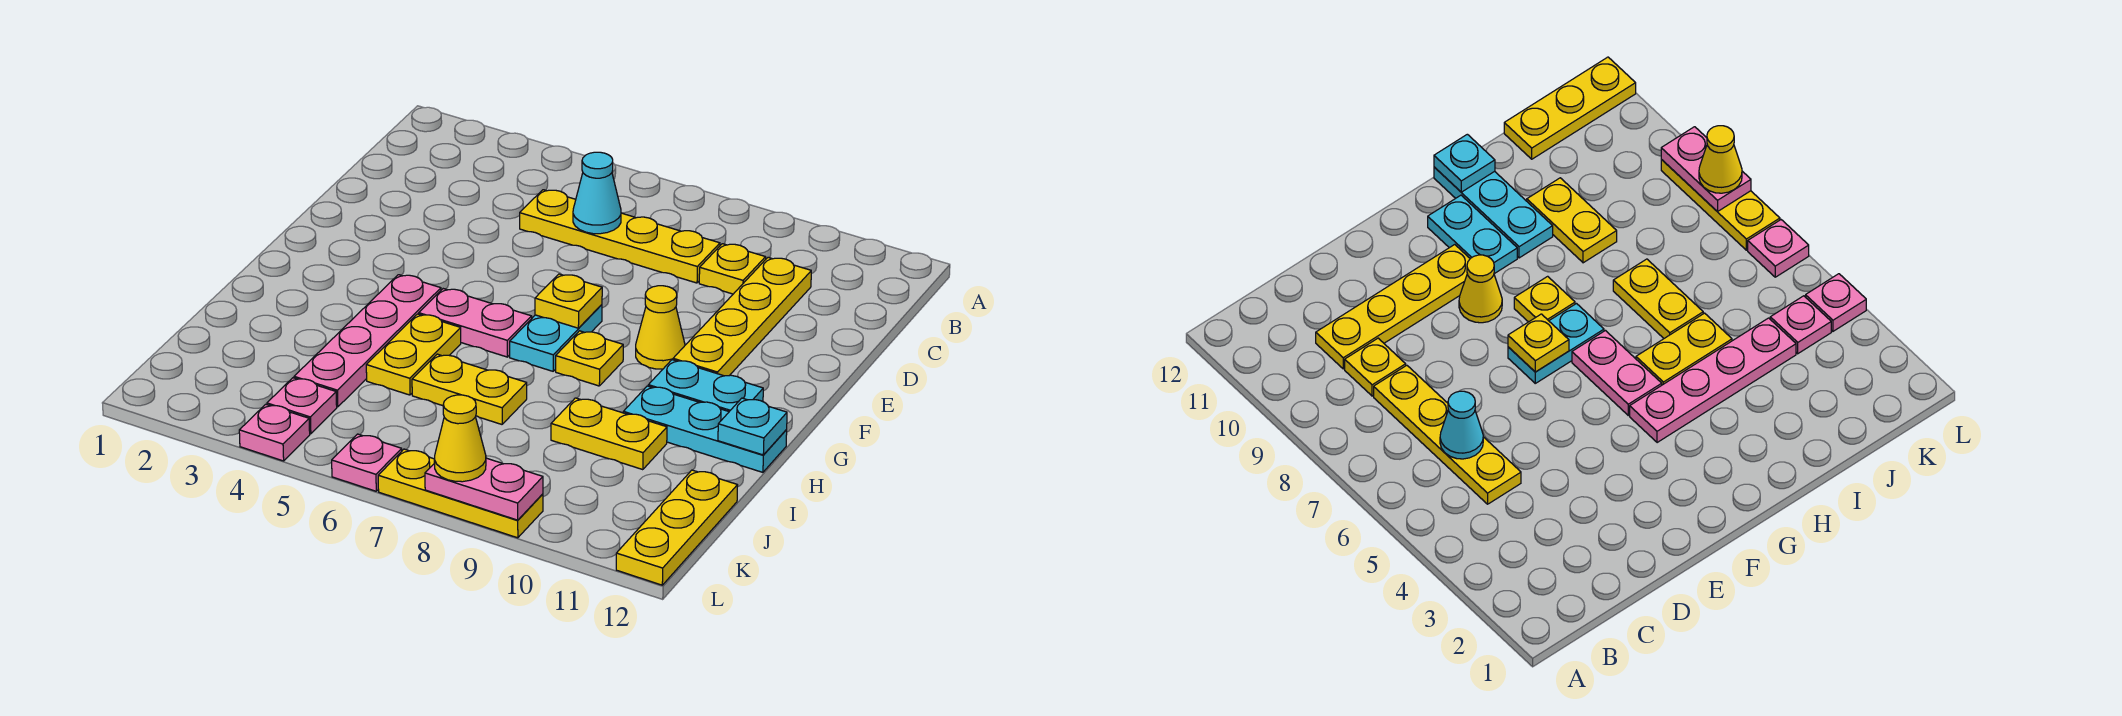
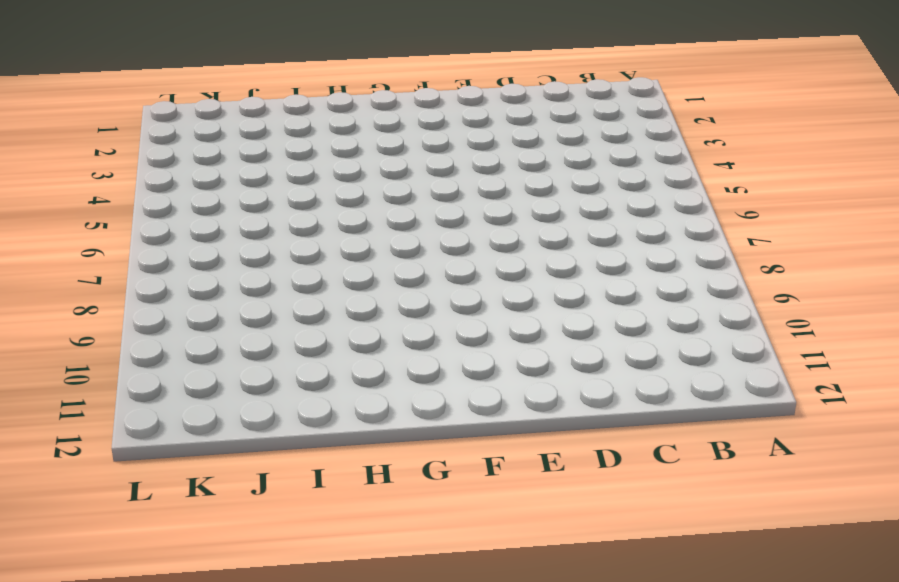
none -> yellow 1x4 plate [520,190,720,283]
none -> yellow 1x1 plate [699,244,766,294]
none -> yellow 1x4 plate [673,257,811,376]

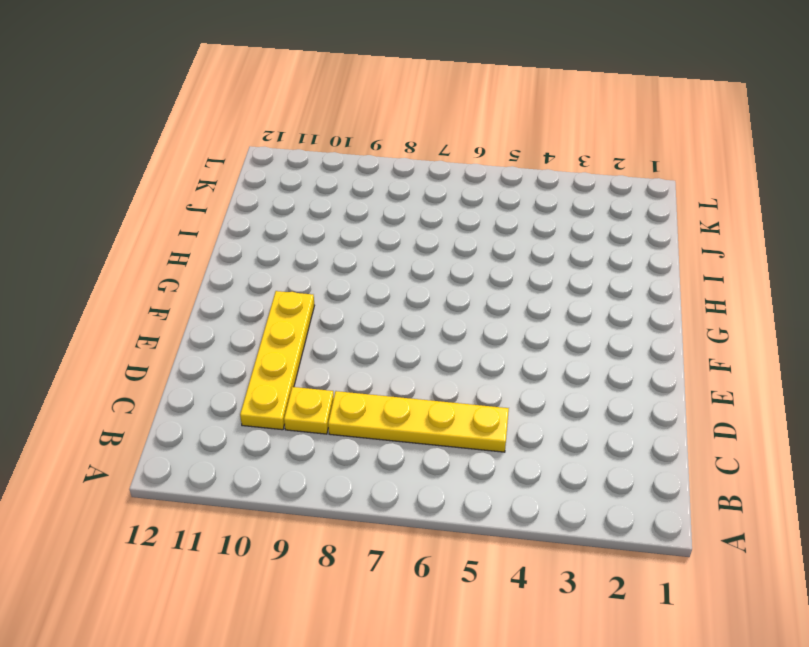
none -> cyan 1x2 plate [510,305,602,371]
none -> yellow 1x1 cone [636,286,685,369]
none -> pink 1x4 plate [294,275,441,407]

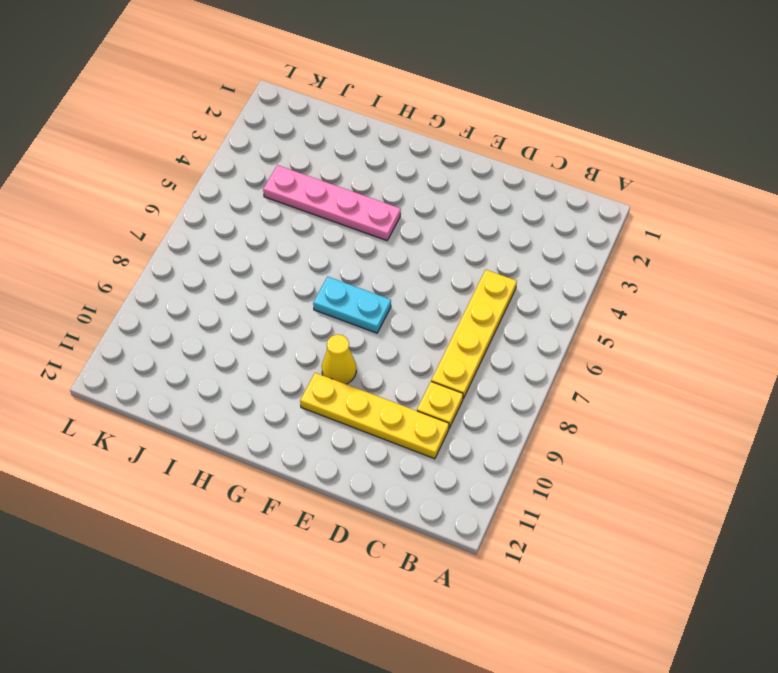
none -> pink 1x2 plate [419,289,532,357]
none -> yellow 1x1 plate [556,331,623,386]
none -> cyan 1x2 plate [648,360,763,411]

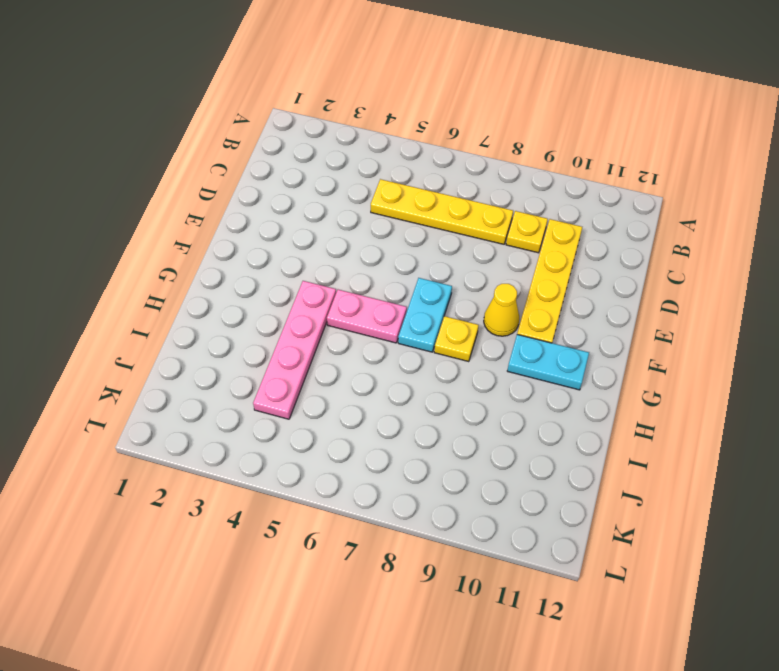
none -> yellow 1x2 plate [366,314,461,395]
none -> cyan 1x3 plate [623,386,787,472]
none -> yellow 1x2 plate [412,354,527,424]

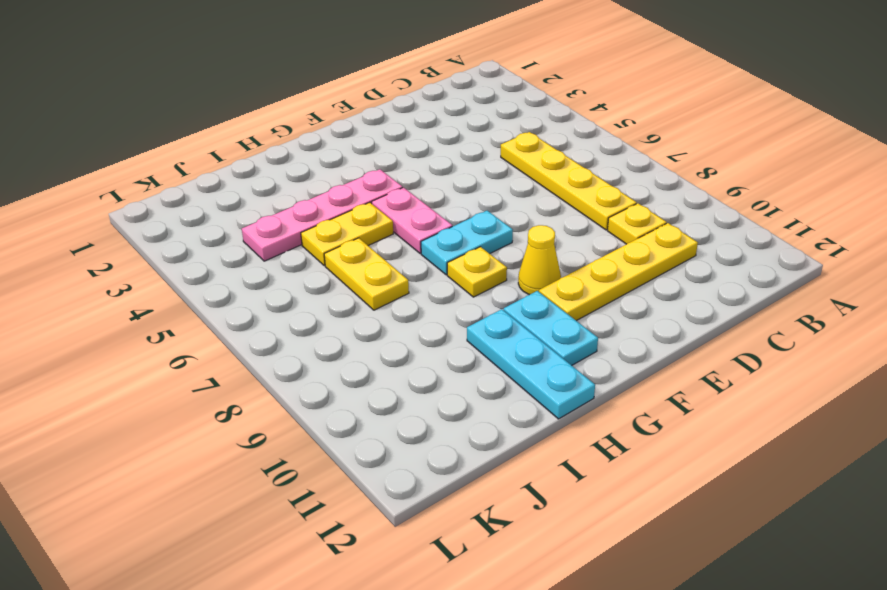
none -> yellow 1x2 plate [551,398,667,470]
none -> yellow 1x3 plate [616,470,738,585]
none -> pink 1x1 plate [267,378,337,434]

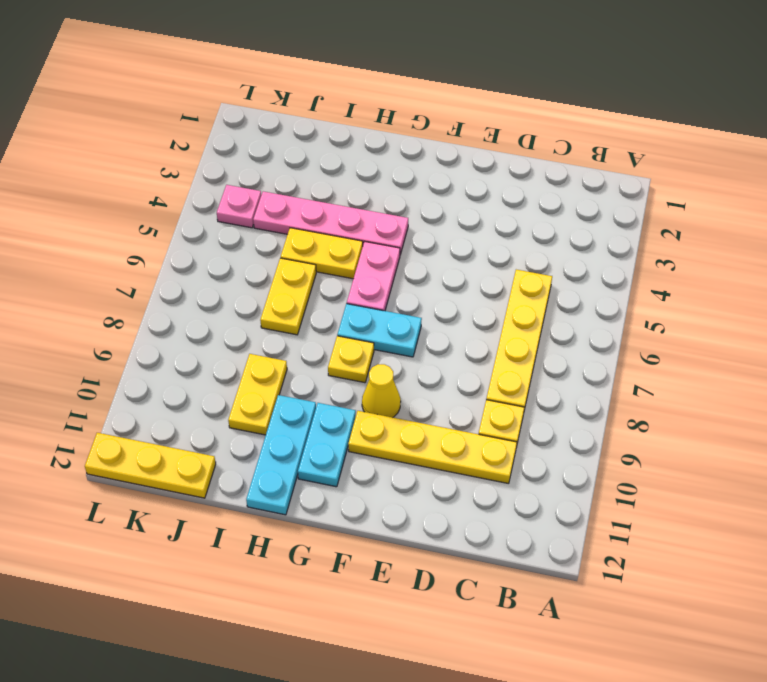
none -> pink 1x1 plate [239,404,310,461]
none -> pink 1x1 plate [332,434,402,491]
none -> yellow 1x3 plate [378,449,543,538]

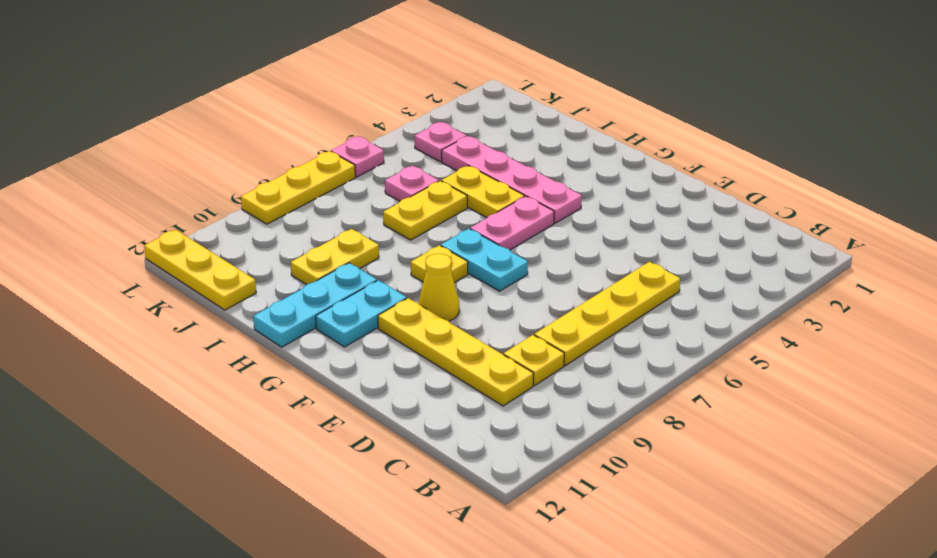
pink 1x1 plate [385,166,439,201] -> pink 1x1 plate moved to [239,404,310,461]
none -> cyan 1x1 cone [573,152,621,234]
none -> yellow 1x1 plate [535,274,602,328]
none -> cyan 1x1 plate [718,398,787,455]

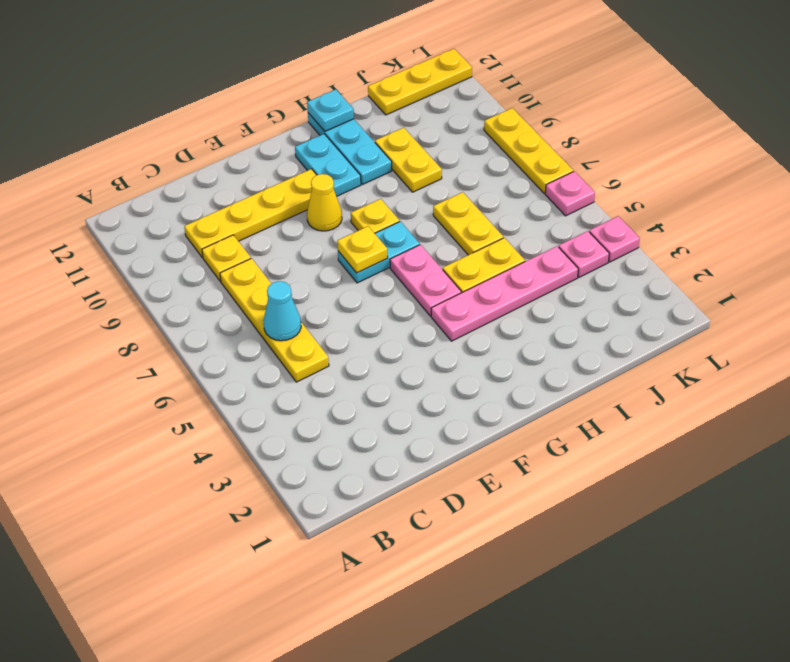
none -> pink 1x2 plate [425,458,543,520]
none -> yellow 1x1 cone [434,395,486,482]

